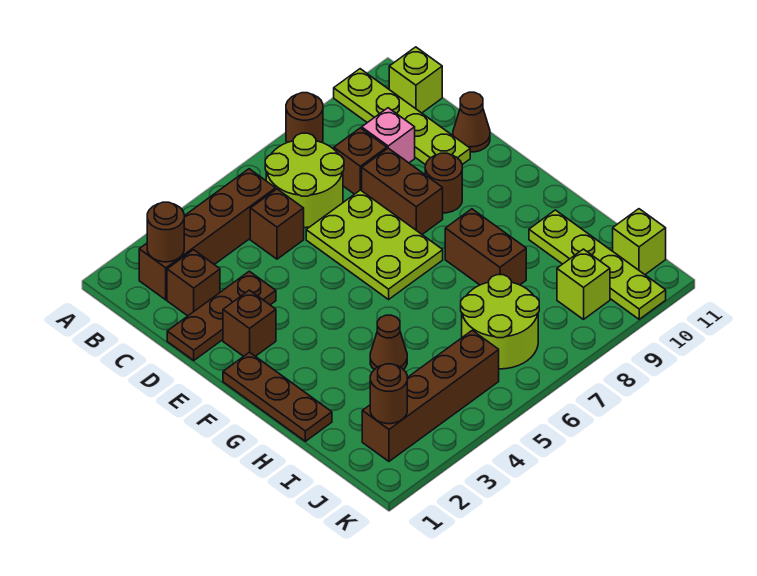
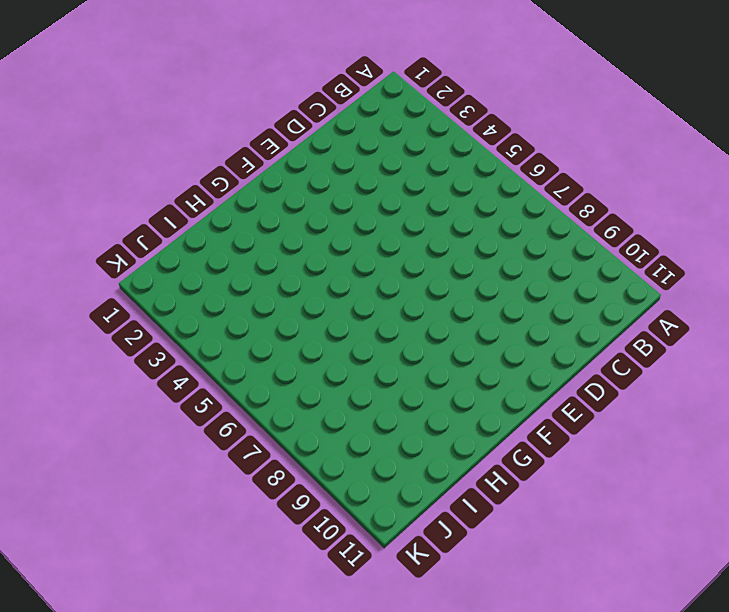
none -> brown 1x1 round brick [286,93,323,143]
none -> lime 1x4 plate [334,69,470,165]
none -> brown 1x4 brick [139,169,276,300]

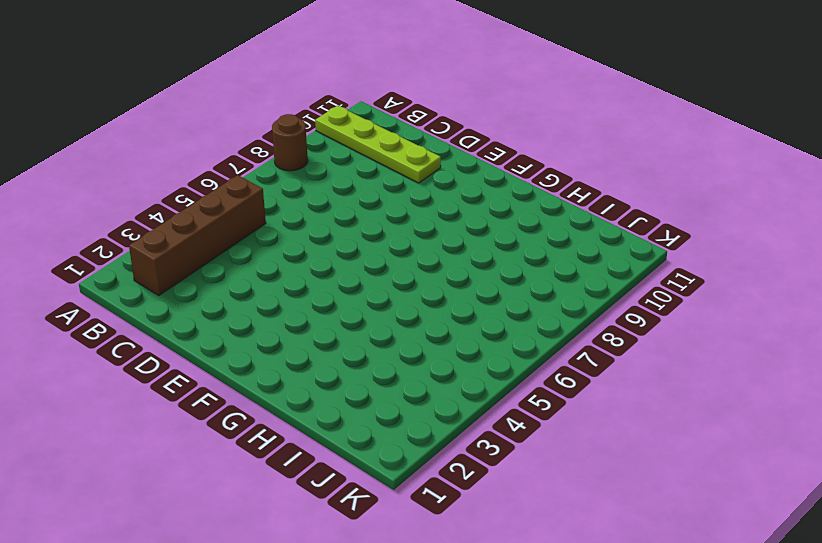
none -> lime 2x2 round brick [265,133,344,228]
none -> lime 1x1 brick [389,47,442,113]
none -> brown 1x1 brick [167,250,220,316]

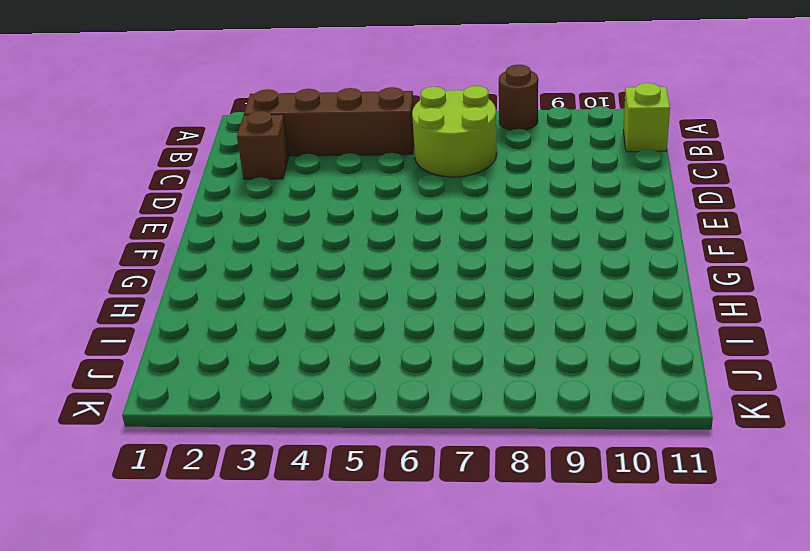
none -> lime 1x4 plate [334,69,470,165]
none -> brown 1x1 brick [250,189,304,259]
none -> brown 1x1 brick [334,128,387,194]

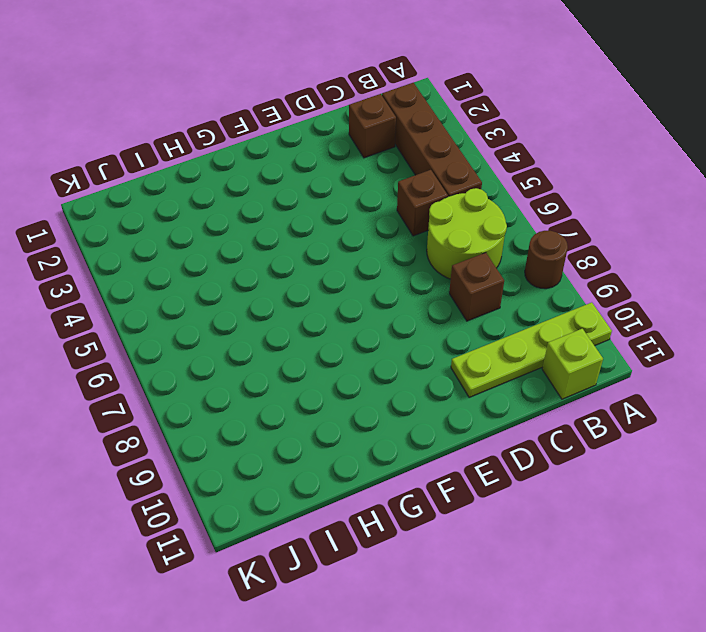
none -> pink 1x1 brick [362,108,415,163]
none -> brown 1x3 plate [167,271,276,360]
none -> lime 2x3 plate [306,190,443,299]

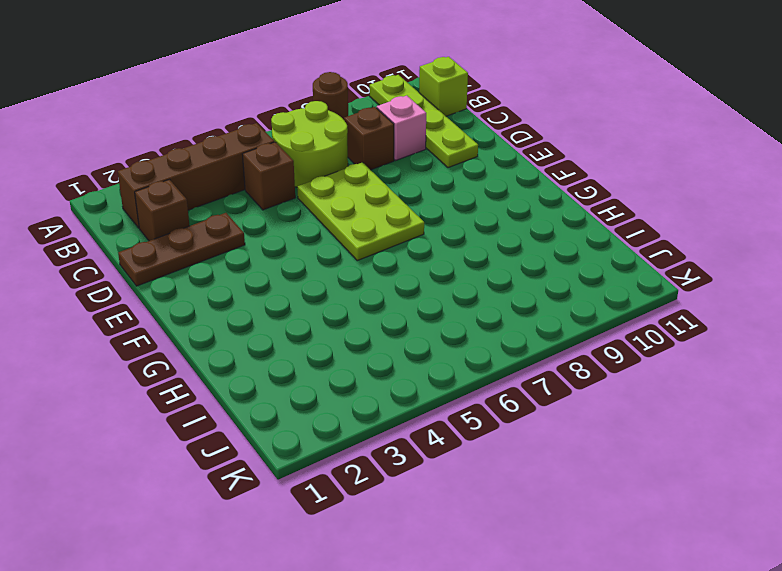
none -> brown 1x2 brick [362,148,443,234]
none -> brown 1x1 cone [453,92,490,152]
none -> brown 1x1 brick [223,290,276,356]

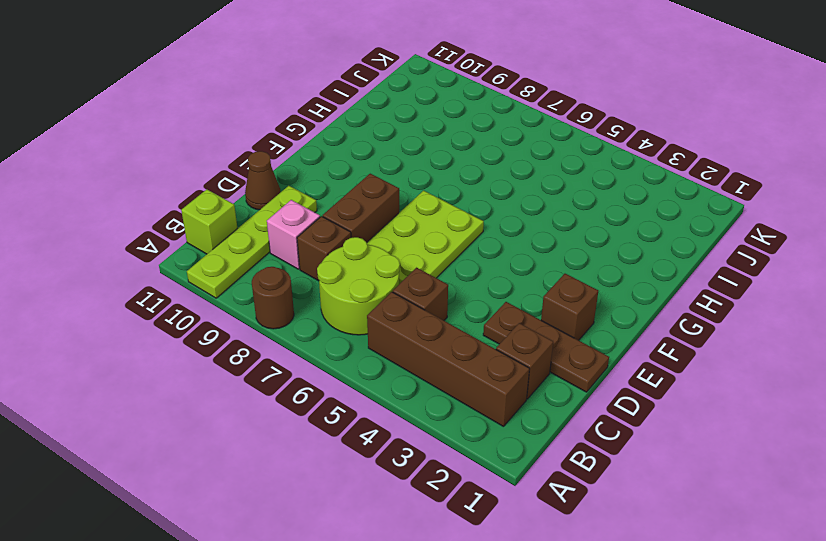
none -> brown 1x1 round brick [425,153,462,213]
none -> brown 1x3 plate [223,352,332,441]
none -> brown 1x2 brick [445,209,526,285]

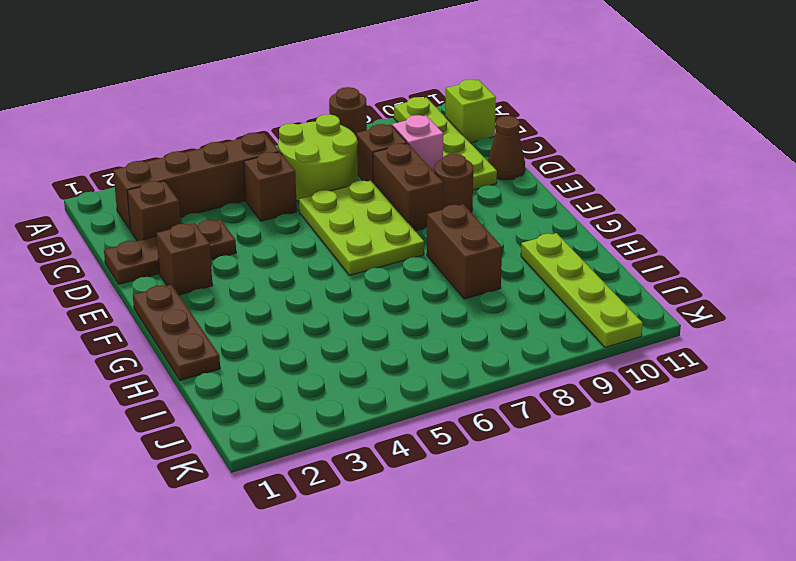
none -> brown 1x1 cone [370,315,407,370]
none -> lime 2x2 round brick [461,275,539,369]
none -> brown 1x4 brick [362,330,499,461]

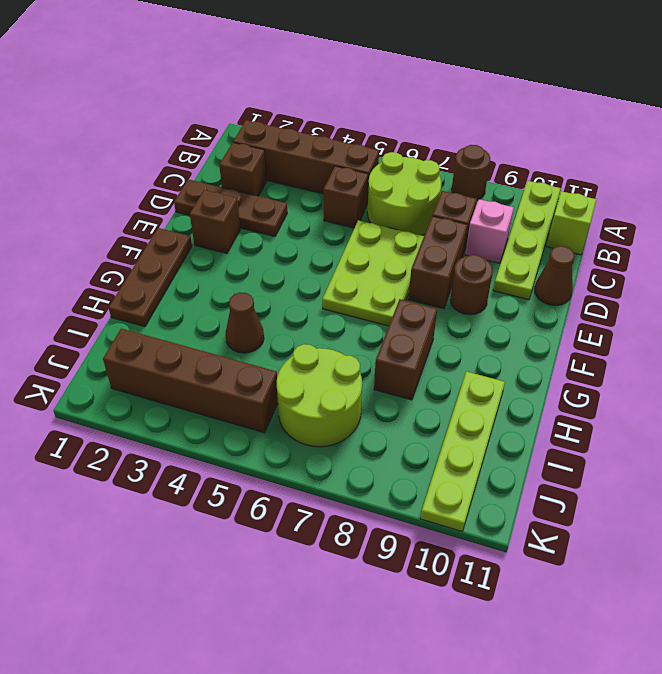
none -> lime 1x1 brick [557,249,610,319]
none -> lime 1x1 brick [613,209,666,274]
none -> brown 1x1 round brick [147,202,184,262]

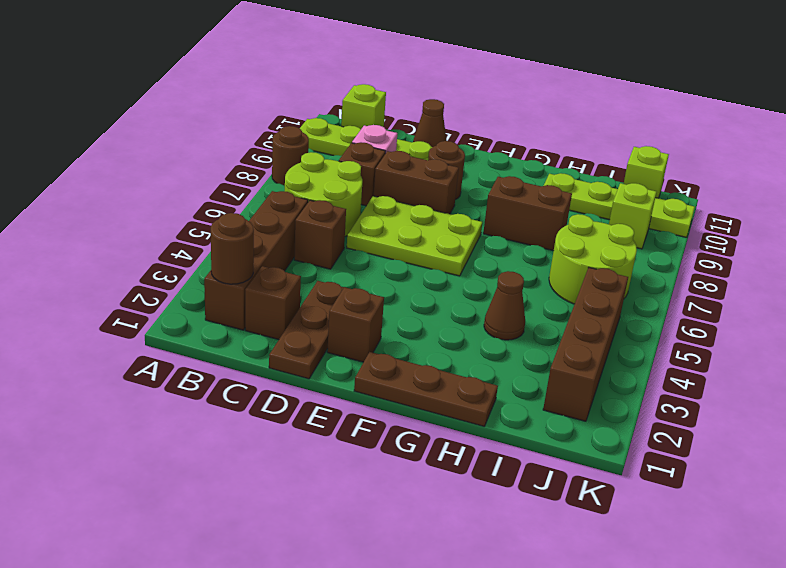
none -> brown 1x1 round brick [370,364,407,424]

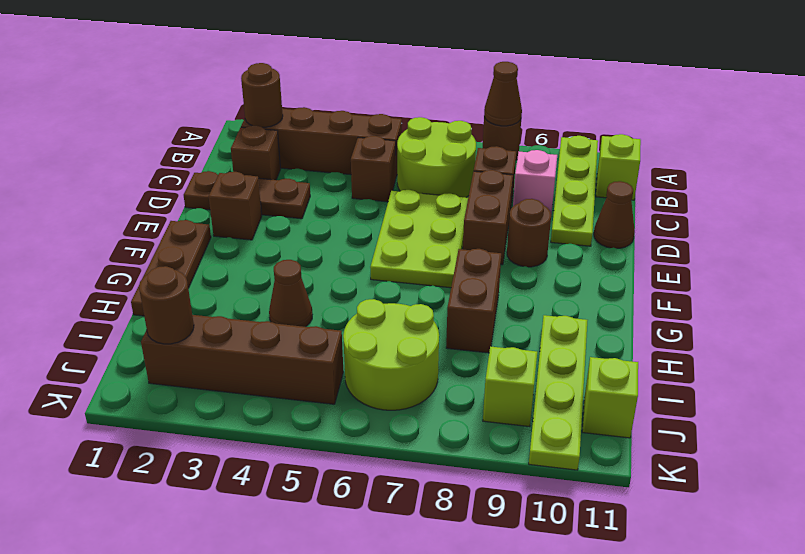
brown 1x1 cone [484,62,522,126] -> none

